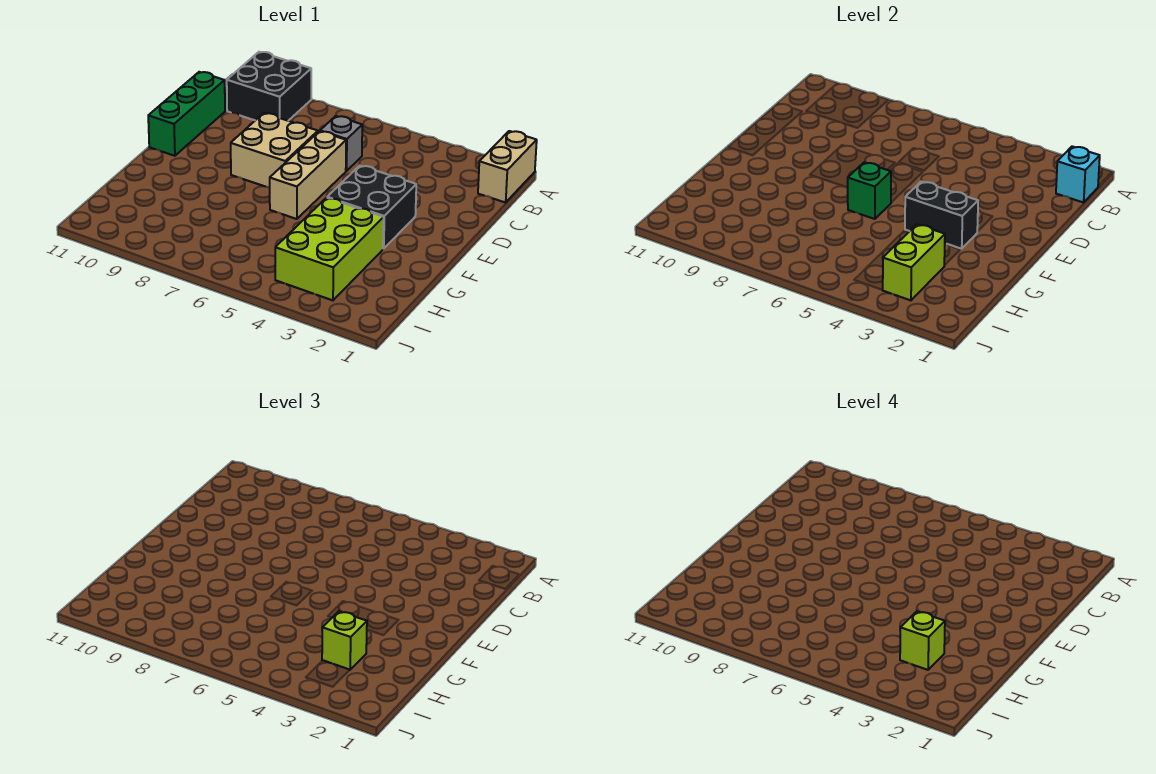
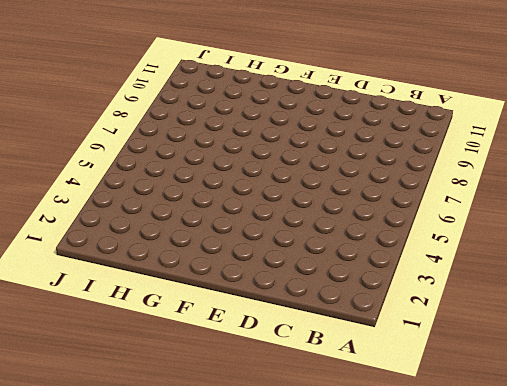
none -> tan 1x2 brick [478,131,537,202]
none -> black 2x2 brick [227,52,311,121]
none -> grey 1x1 brick [320,116,362,171]

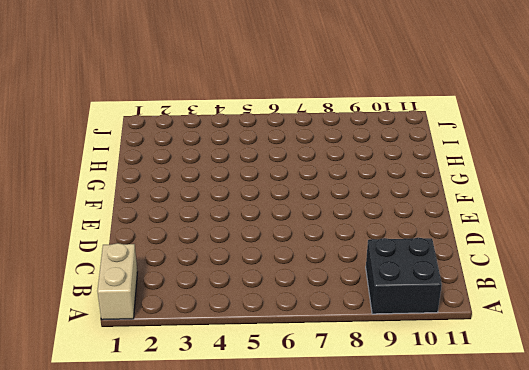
none -> grey 1x1 brick [320,116,362,171]
none -> green 1x3 brick [148,72,225,156]
none -> tan 1x3 brick [270,131,346,219]

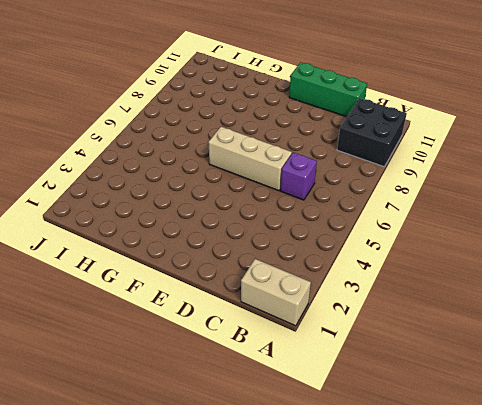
purple 1x1 brick [280,152,317,200] -> grey 1x1 brick [320,116,362,171]
none -> tan 2x2 brick [231,113,318,188]
none -> black 2x2 brick [327,166,416,249]
none -> lime 2x3 brick [275,198,384,300]

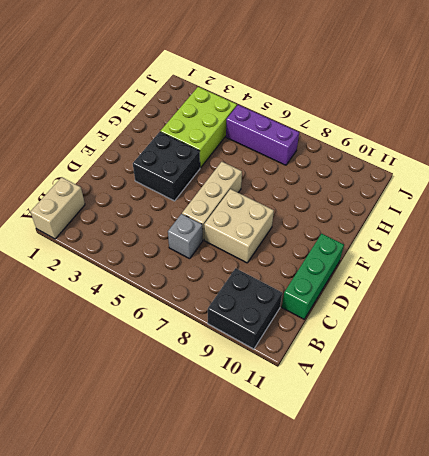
purple 1x3 brick [226,105,299,165] -> none
none -> cyan 1x1 brick [1056,146,1100,202]
none -> black 1x2 brick [905,181,978,249]
none -> green 1x1 brick [847,162,891,219]

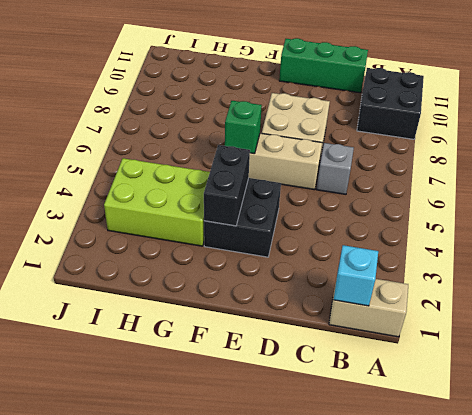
none -> lime 1x2 brick [883,224,945,300]
none -> lime 1x1 brick [322,611,367,670]
none -> lime 1x1 brick [900,611,945,670]

